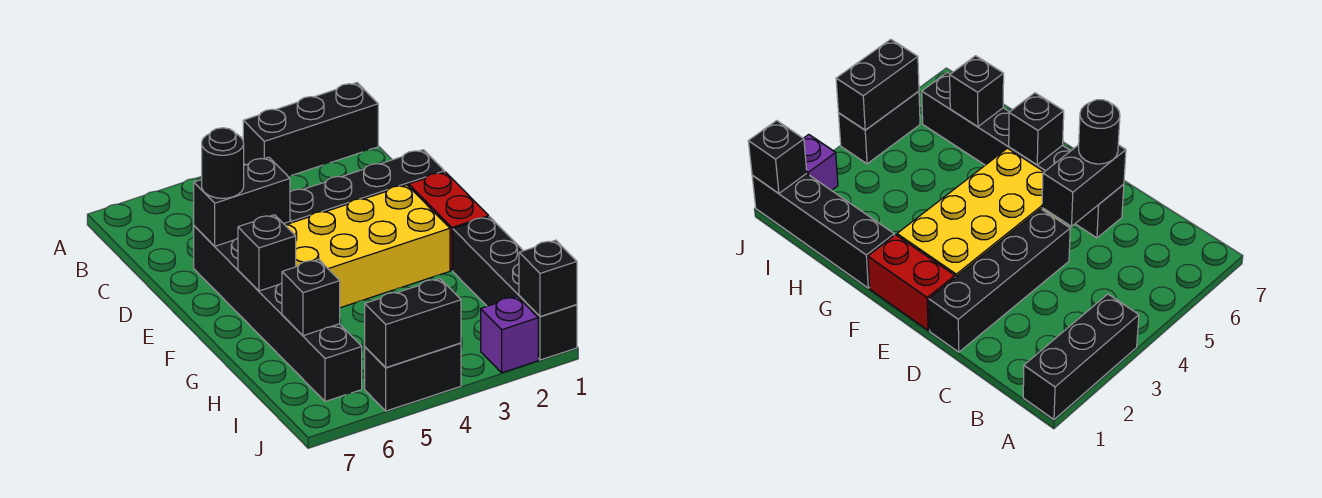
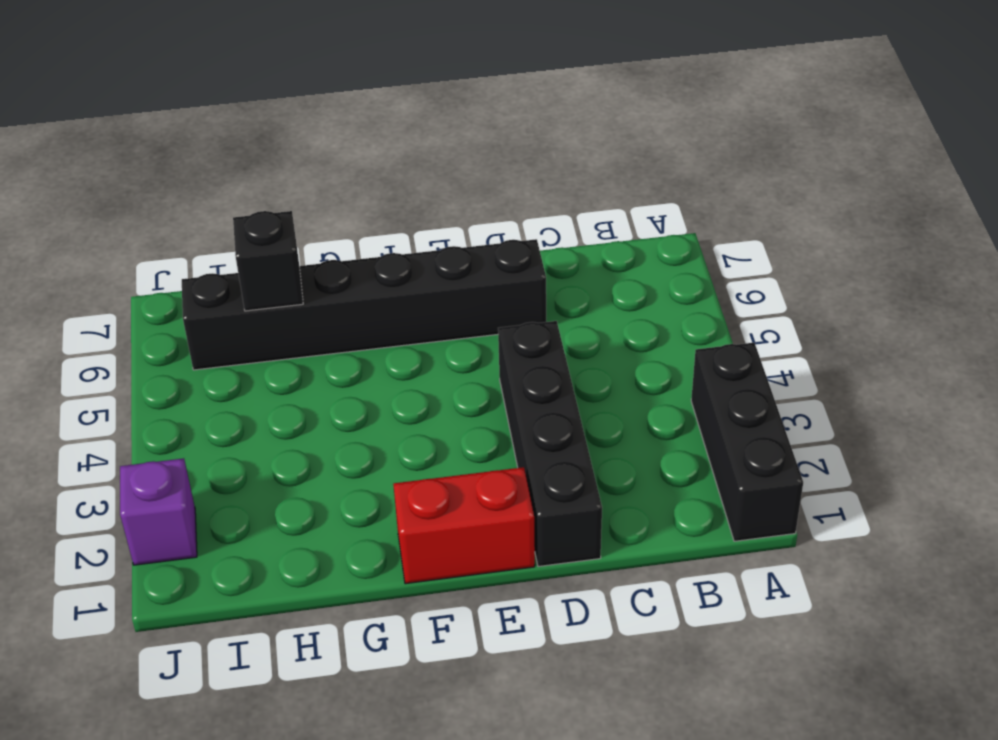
none -> yellow 2x4 brick [285,185,450,308]
none -> black 1x4 brick [453,217,577,360]
none -> black 1x2 brick [365,343,461,411]

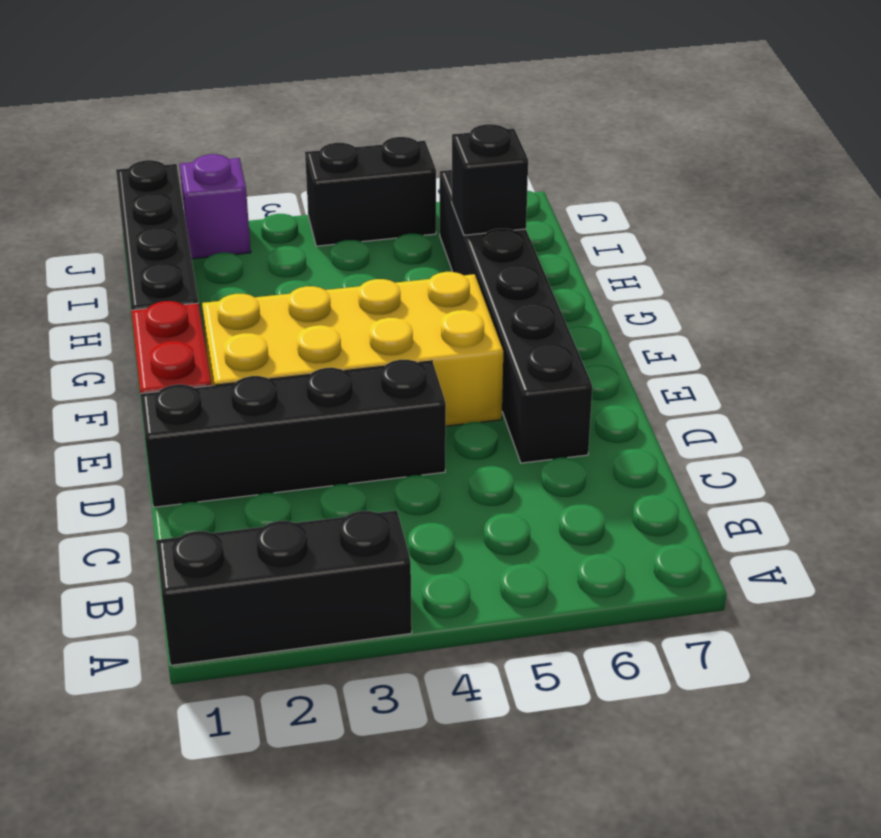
none -> black 1x2 brick [194,157,290,246]
none -> black 1x1 brick [238,215,296,291]
none -> black 1x1 brick [519,240,577,317]

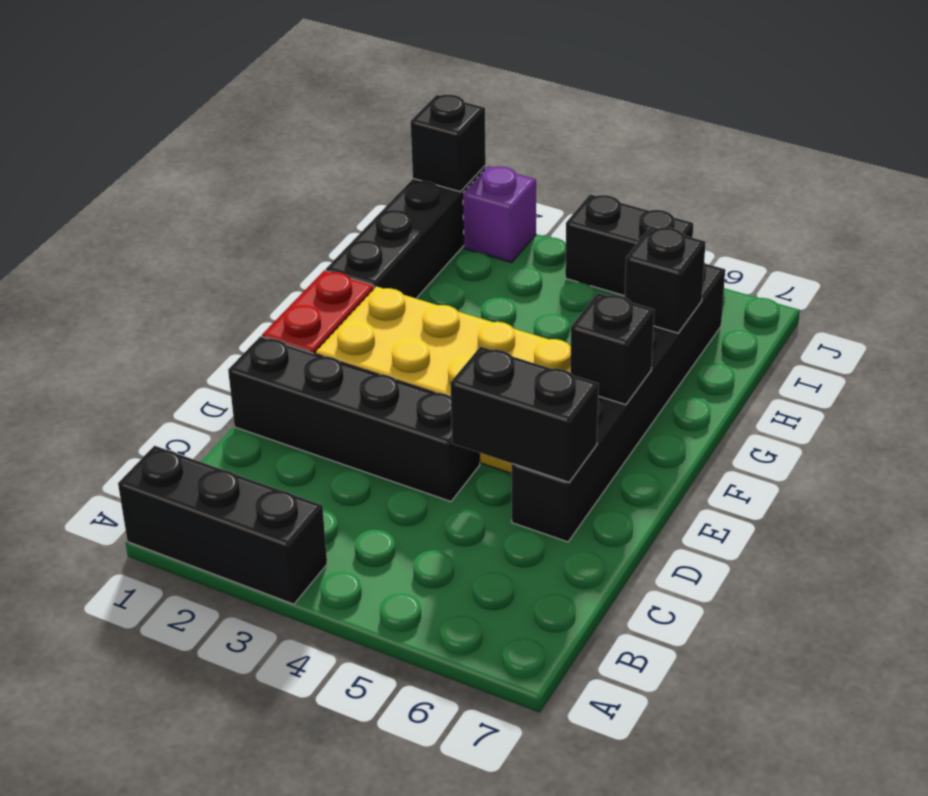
none -> black 1x2 brick [365,279,461,368]
none -> black 1x1 round brick [201,128,244,198]

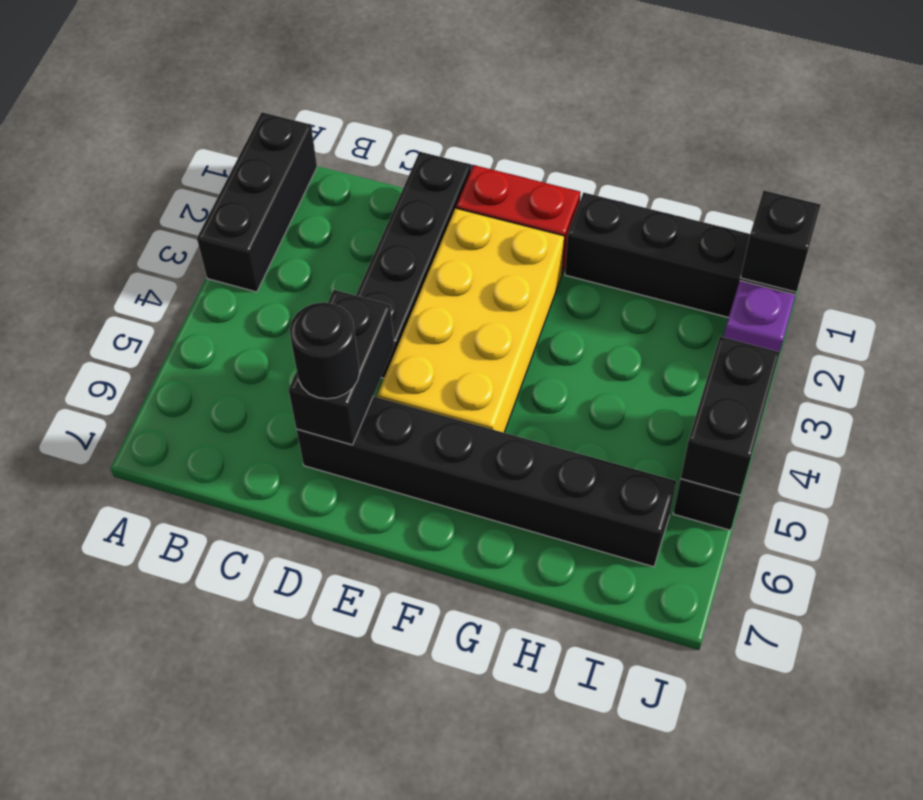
none -> black 1x1 brick [238,215,296,291]
none -> black 1x1 brick [282,259,340,336]

